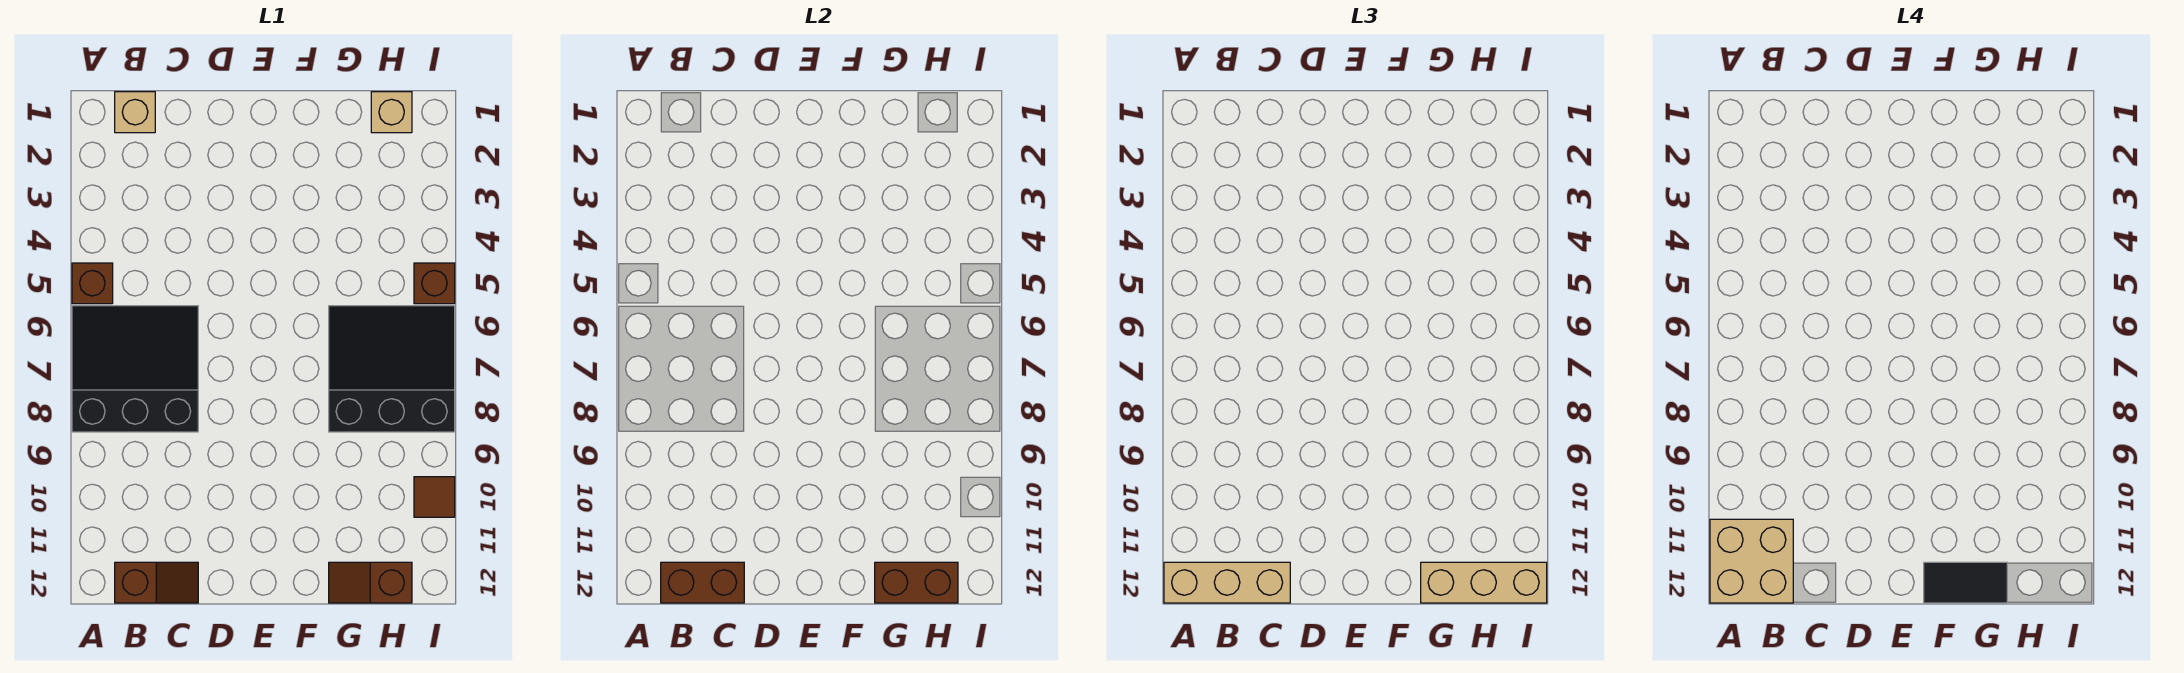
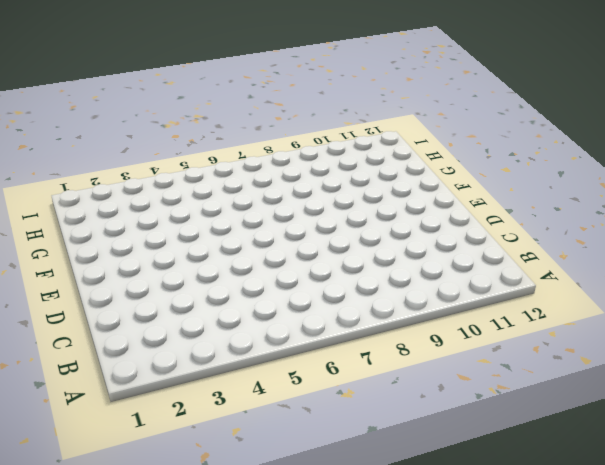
none -> brown 1x1 brick [72,263,113,304]
none -> black 3x3 slope [72,306,198,432]
none -> tan 1x1 brick [115,92,155,133]

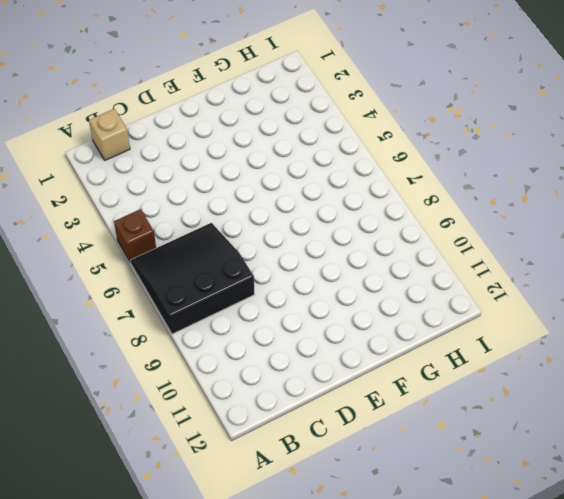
none -> brown 1x2 slope [115,562,198,603]
none -> black 3x3 slope [329,306,455,432]
none -> brown 1x2 slope [329,562,412,603]

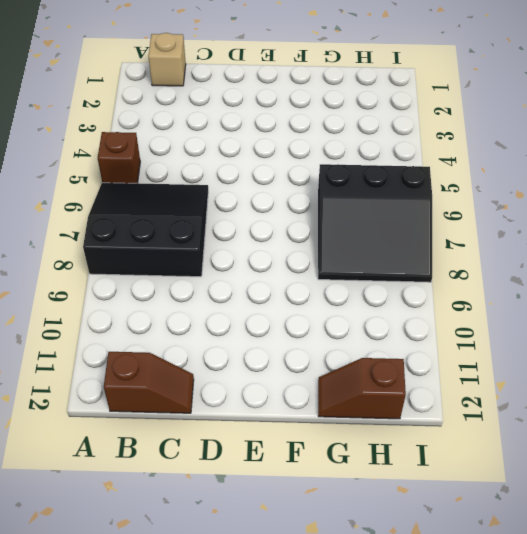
black 3x3 slope [318,164,432,282] -> black 3x3 slope turned to [329,306,455,432]
none -> tan 1x1 brick [371,92,412,133]
none -> brown 1x1 brick [414,263,455,304]
none -> brown 1x1 tile [414,477,455,517]

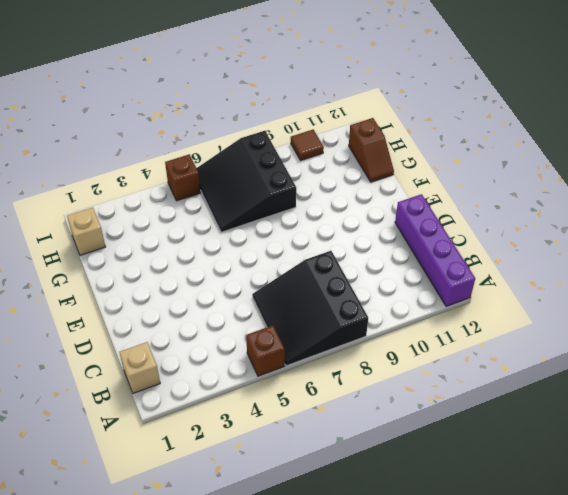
purple 1x4 brick [395,194,475,306] -> brown 1x2 slope [115,562,198,603]
none -> brown 1x2 brick [661,562,744,603]
none -> brown 1x2 brick [875,562,958,603]
none -> tan 1x3 brick [1164,562,1290,603]

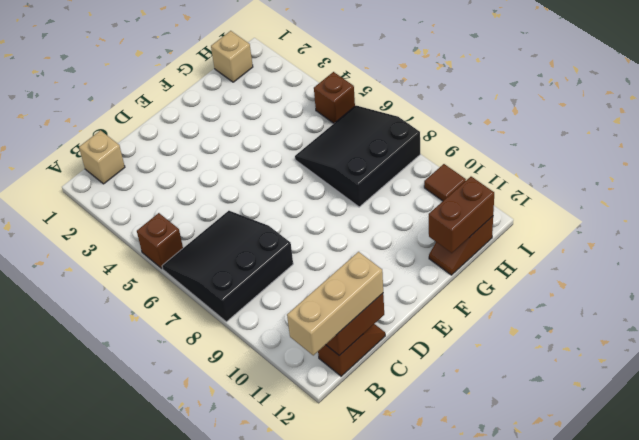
none -> tan 1x3 brick [1421,562,1547,603]
none -> tan 2x2 brick [1710,519,1793,603]
none -> black 1x2 tile [1924,562,2007,603]

